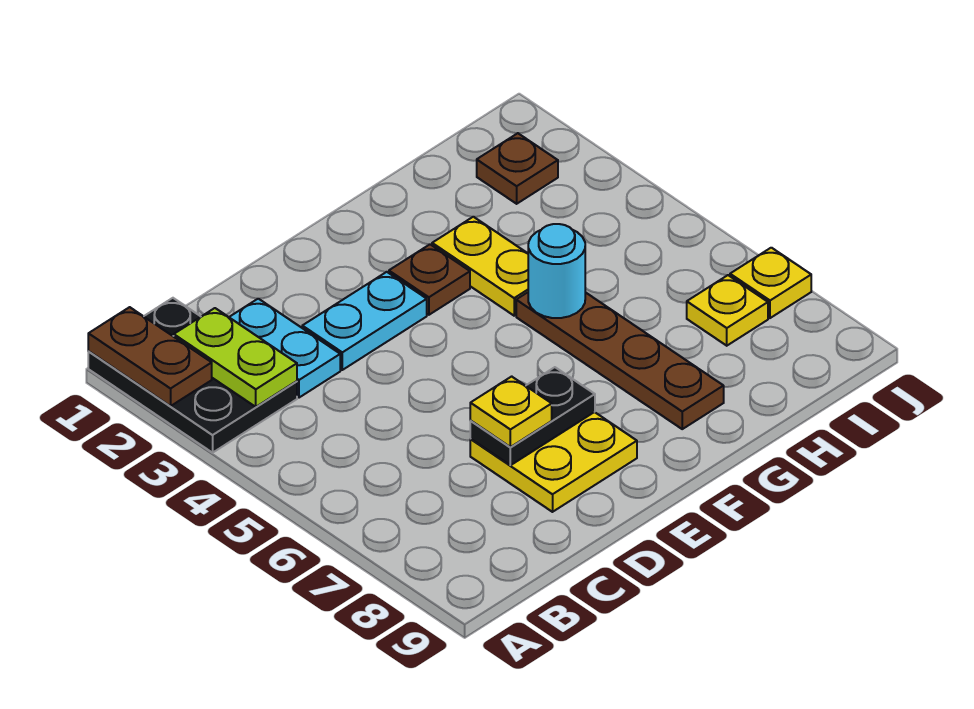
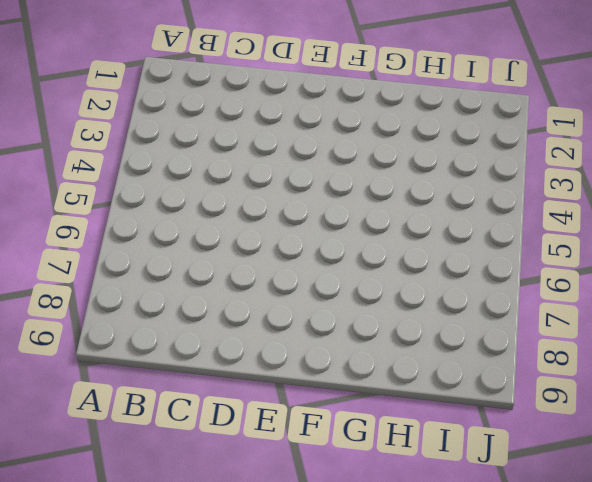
none -> black 2x3 plate [88,298,297,453]
none -> cyan 1x2 plate [229,299,340,398]
none -> cyan 1x2 plate [302,272,427,370]

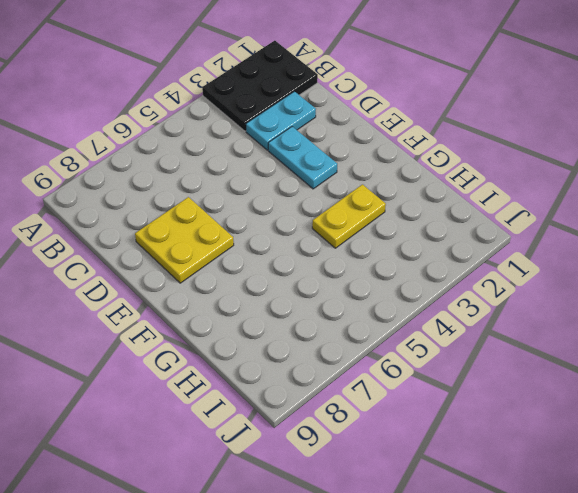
none -> brown 1x1 plate [389,244,470,315]
none -> brown 1x4 plate [516,292,724,429]
none -> brown 1x1 plate [477,133,558,204]

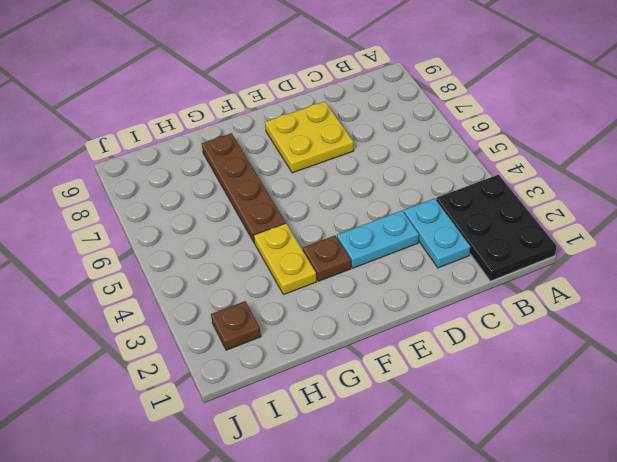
none -> yellow 1x1 plate [687,275,768,346]
none -> yellow 1x1 plate [730,248,811,318]
none -> brown 1x2 plate [88,307,212,406]

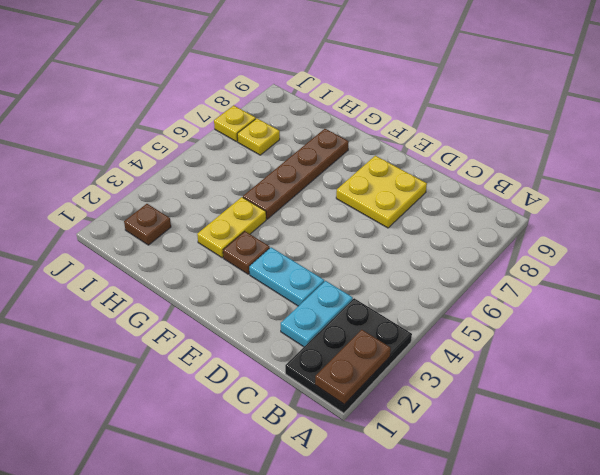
none -> lime 1x2 plate [174,308,297,407]
none -> black 1x2 plate [470,367,595,465]
none -> cyan 1x1 round brick [528,224,585,318]

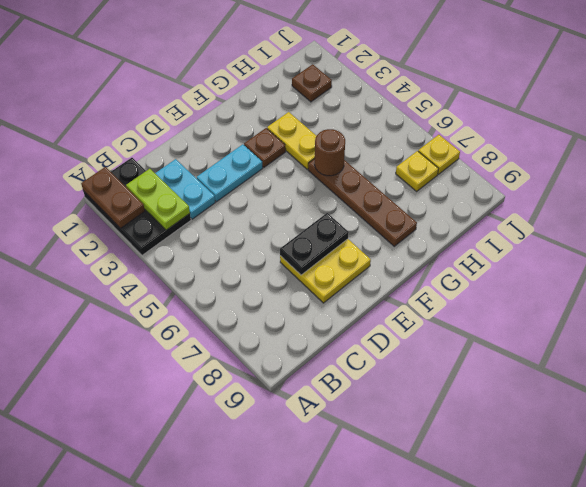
brown 1x1 round brick [315,129,345,176] -> cyan 1x1 round brick [528,224,585,318]
none -> yellow 1x1 plate [470,376,552,447]

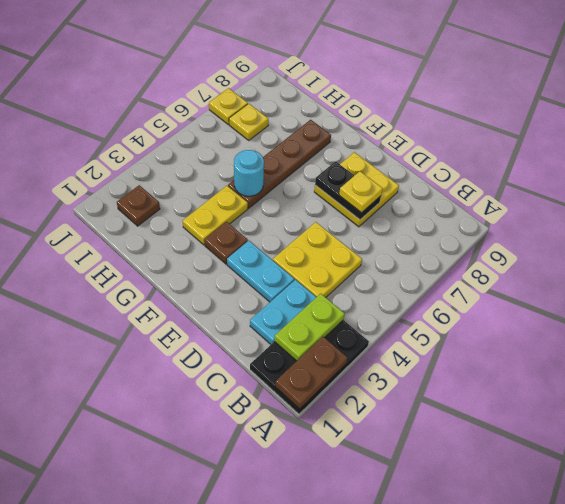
yellow 2x2 plate [273,222,362,297] -> none

